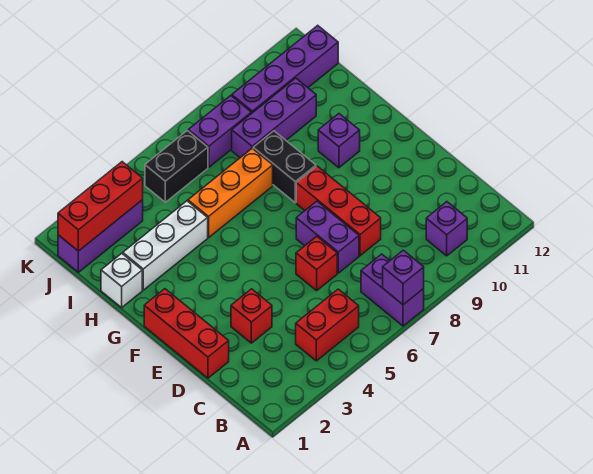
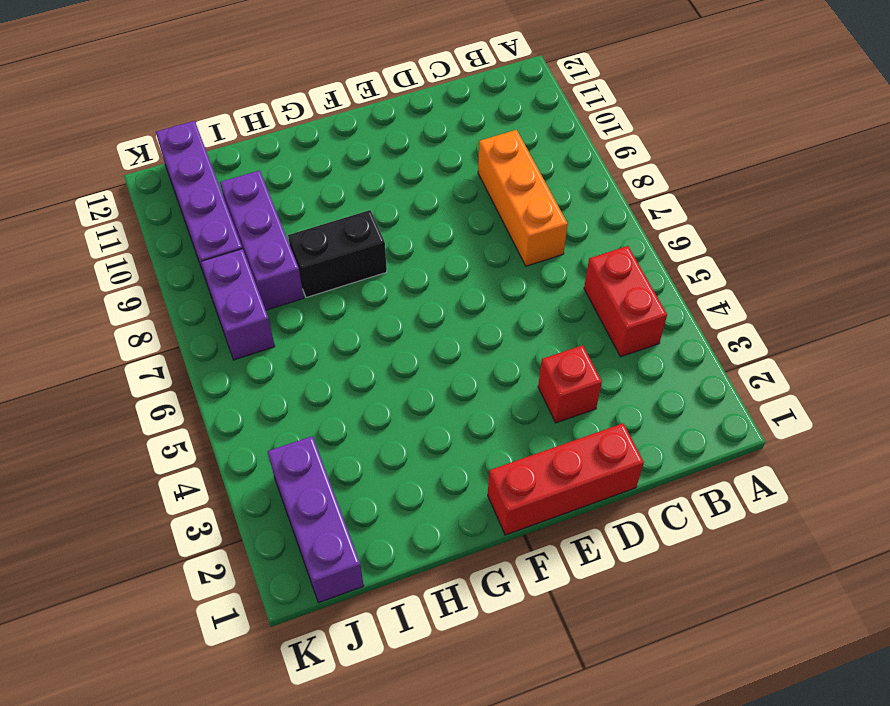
orange 1x3 brick [478,130,568,266] -> orange 1x3 brick moved to [188,148,273,238]
none -> purple 1x2 brick [361,254,424,326]
none -> purple 1x1 brick [426,202,467,256]
none -> red 1x1 brick [296,236,337,291]

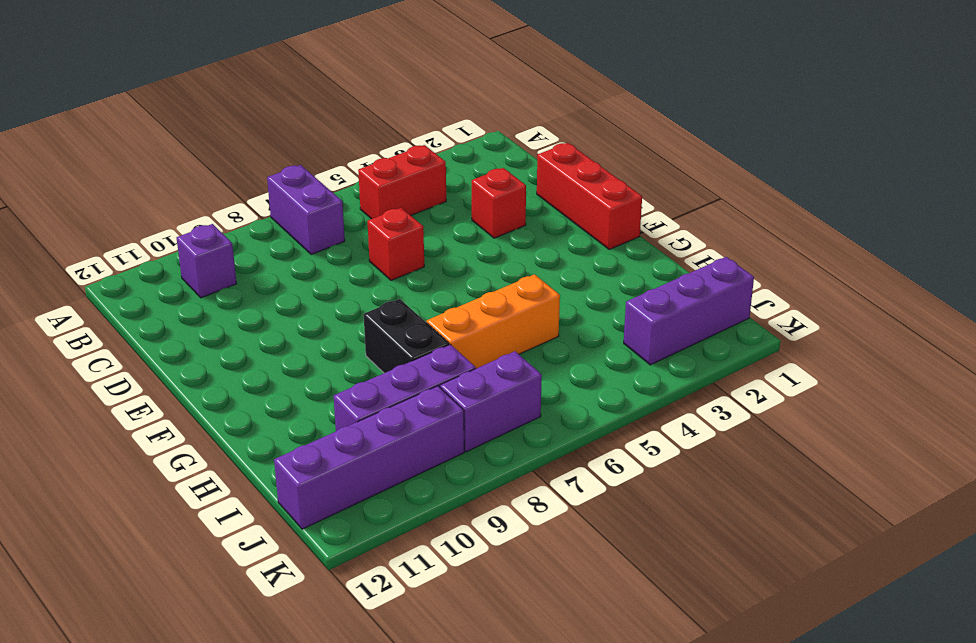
none -> purple 1x2 brick [296,201,359,273]
none -> red 1x3 brick [296,166,381,256]
none -> purple 1x1 brick [318,114,360,168]

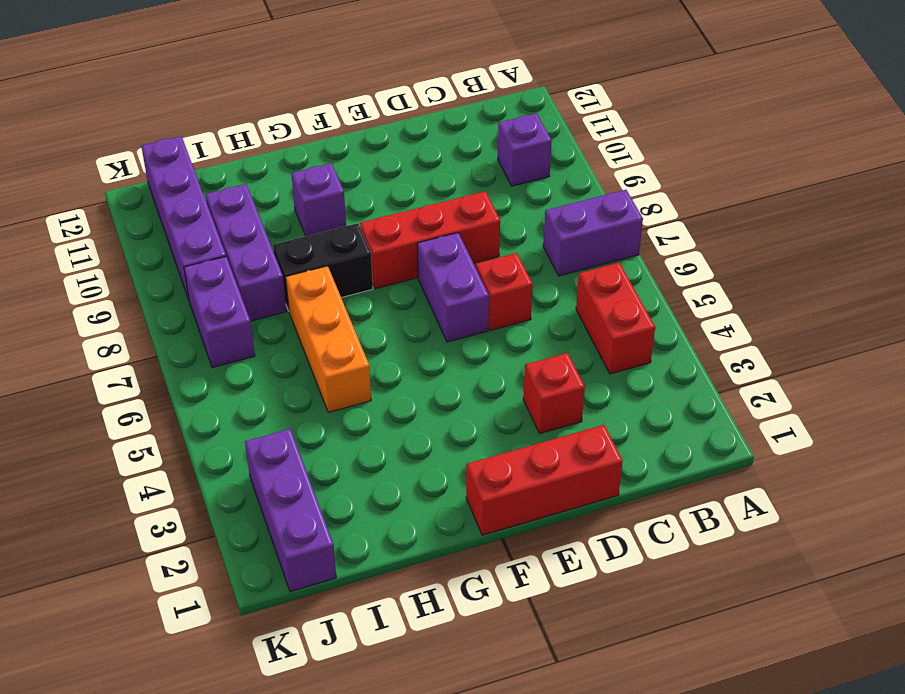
purple 1x2 brick [417,233,489,342] -> purple 1x2 brick turned to [296,201,359,273]
none -> white 1x1 brick [101,253,142,308]
none -> white 1x3 brick [123,201,208,290]
none -> black 1x2 brick [145,131,208,202]

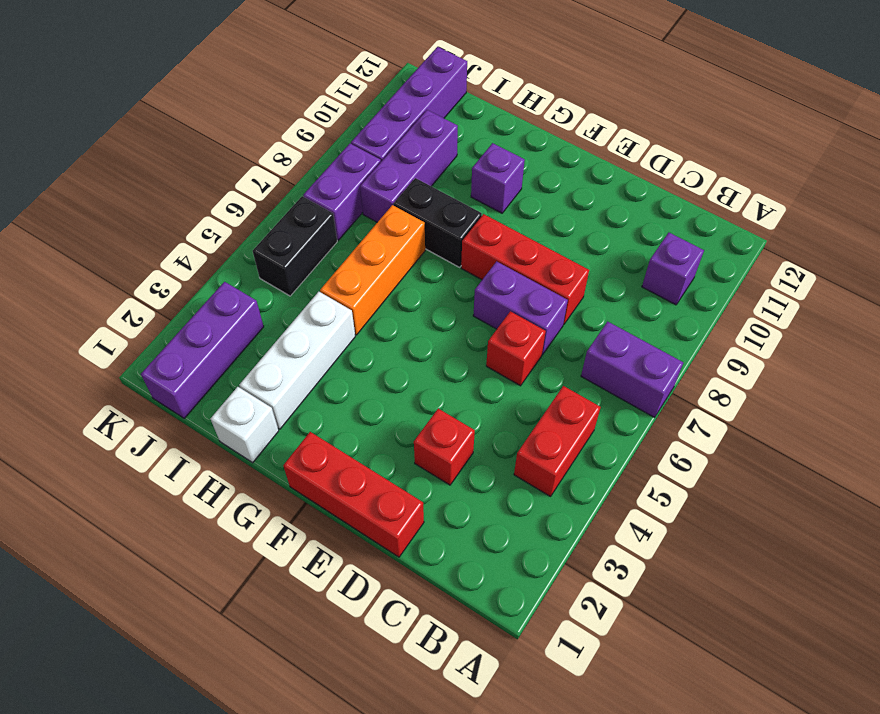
none -> purple 1x1 brick [383,250,424,305]
none -> red 1x3 brick [58,162,143,251]

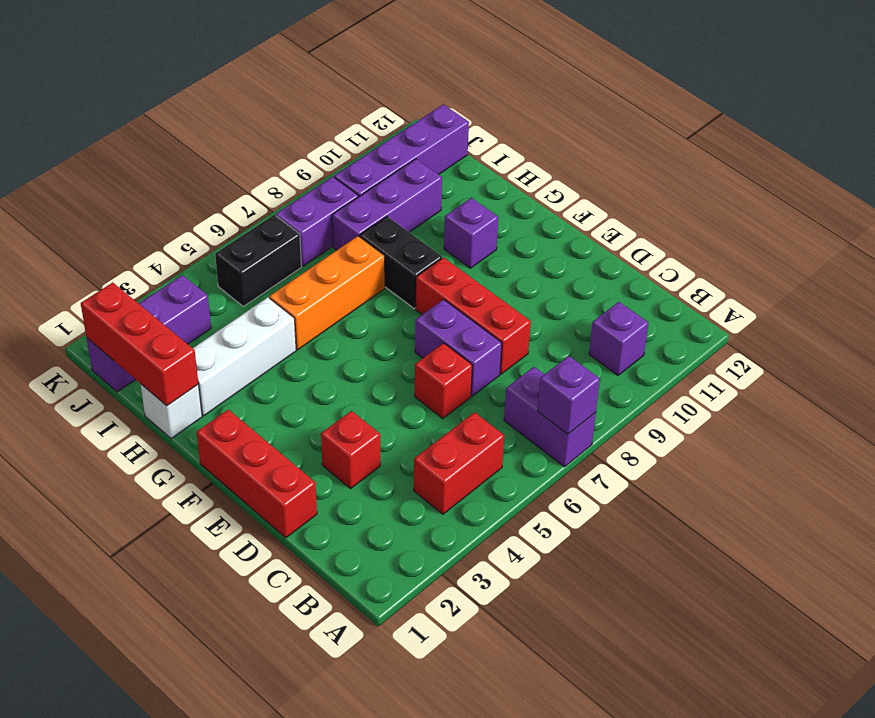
red 1x3 brick [81,282,198,406] -> red 1x3 brick turned to [58,162,143,251]

